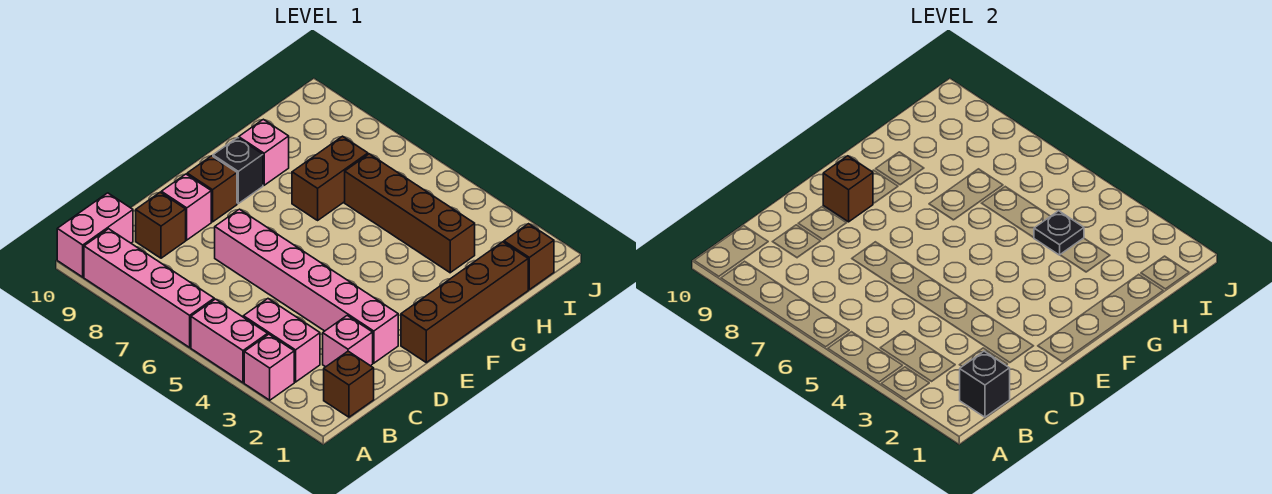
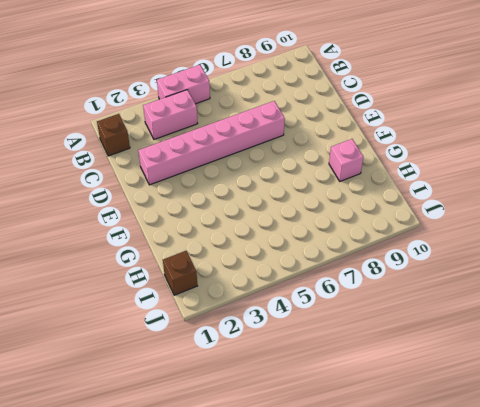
none -> pink 1x1 brick [244,334,294,400]
none -> pink 1x4 brick [84,229,214,347]
none -> pink 1x2 brick [57,193,133,277]

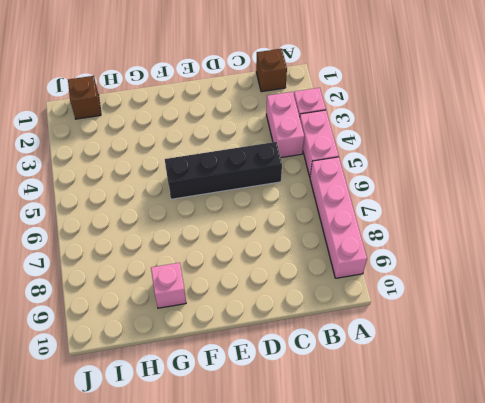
black 1x4 brick [165,142,282,199] -> pink 1x6 brick [215,209,398,363]
none -> pink 1x2 brick [57,193,133,277]
none -> pink 1x1 brick [323,316,373,367]
none -> brown 1x1 brick [136,192,186,258]

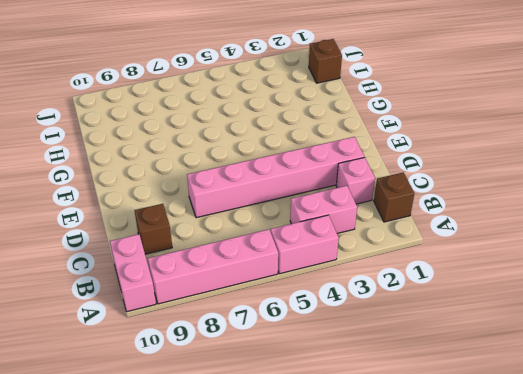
none -> pink 1x1 brick [244,334,294,400]
none -> pink 1x1 brick [161,174,211,240]
none -> brown 1x4 brick [401,242,528,362]

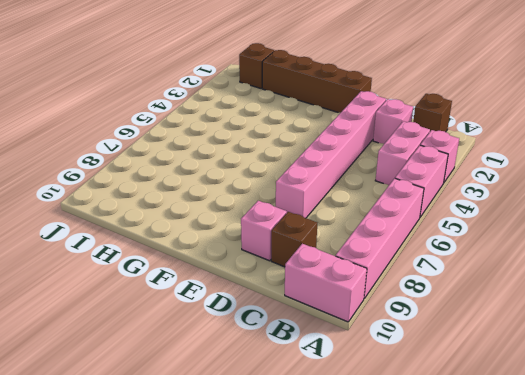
none -> brown 1x1 brick [187,156,237,222]
none -> black 1x1 brick [213,138,263,204]
none -> brown 1x2 brick [292,136,368,220]

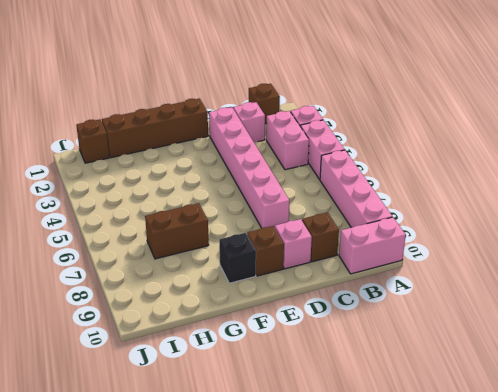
none -> pink 1x1 brick [239,119,289,185]
none -> brown 1x4 brick [345,154,475,273]
none -> black 1x1 brick [960,351,1010,417]

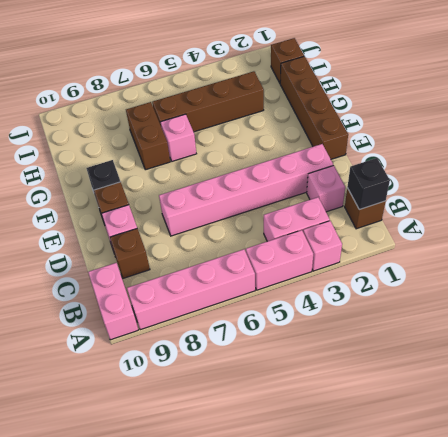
pink 1x1 brick [161,114,196,161] -> pink 1x1 brick moved to [239,119,289,185]
none -> brown 1x1 brick [823,156,873,222]
none -> black 1x1 plate [1034,211,1084,255]

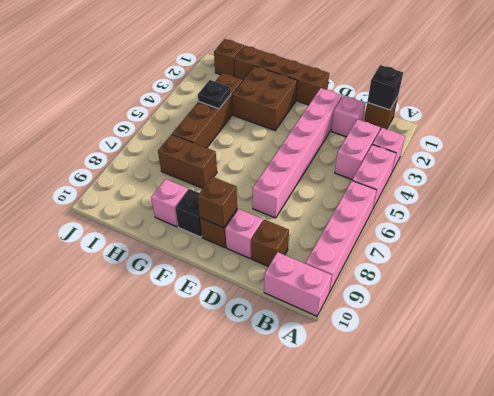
brown 2x2 brick [232,66,297,130] -> none

